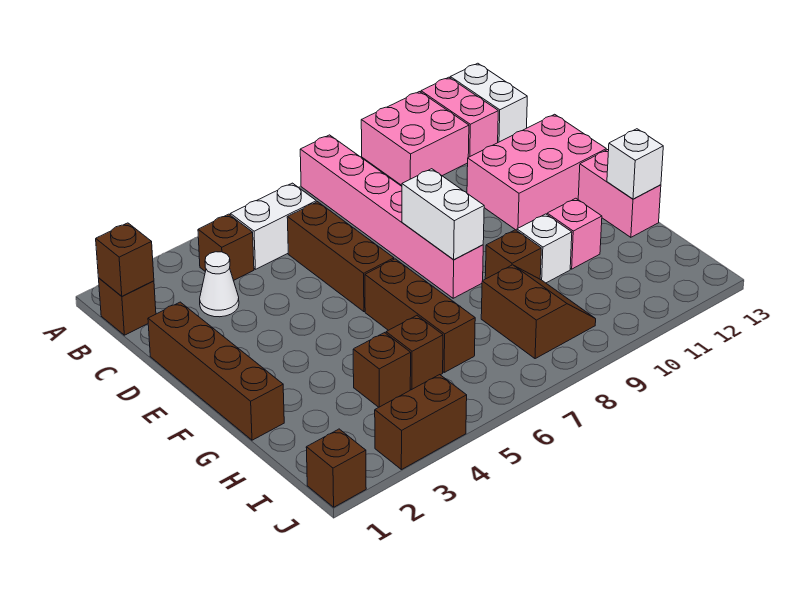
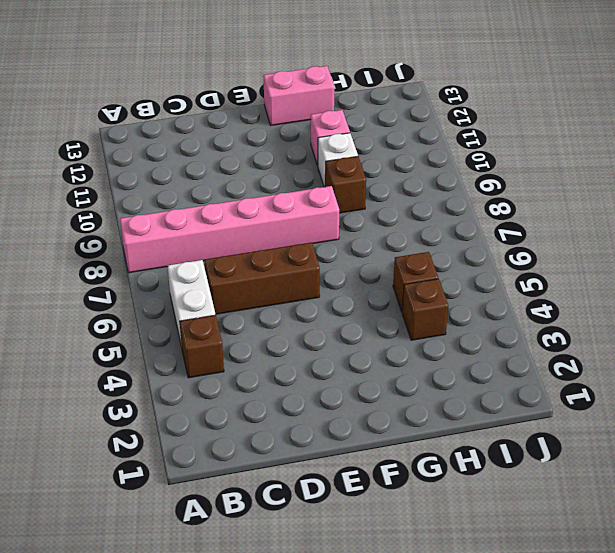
none -> pink 2x2 brick [361,92,469,185]
none -> pink 1x2 brick [421,77,498,157]
none -> white 1x2 brick [450,63,527,142]

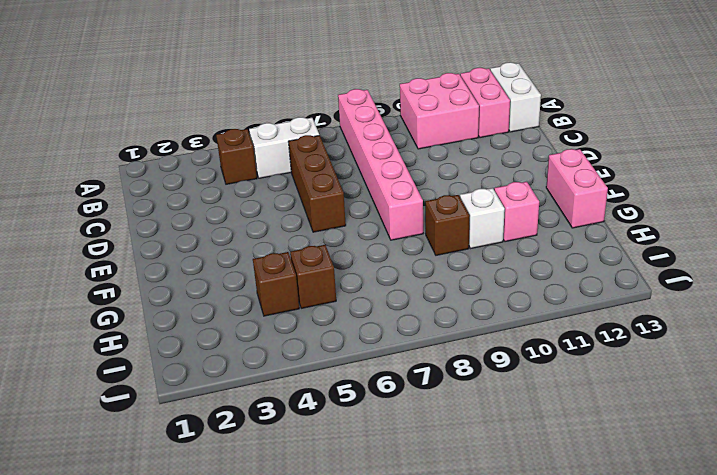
none -> brown 1x1 brick [99,278,156,335]
none -> white 1x1 cone [200,252,239,317]
none -> brown 1x4 brick [148,302,284,440]

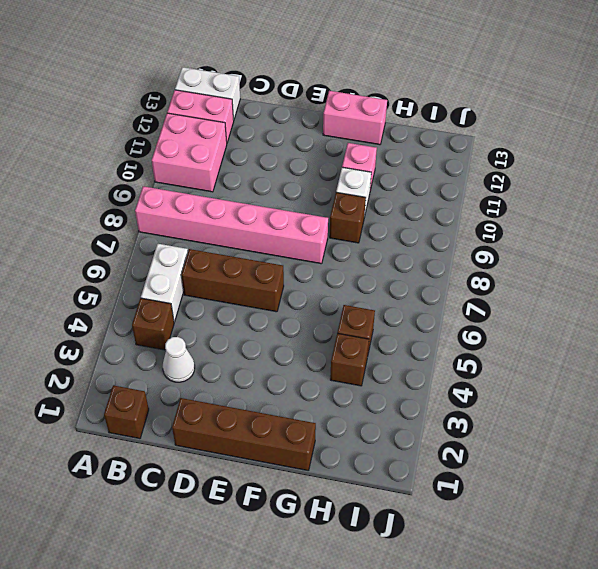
none -> pink 2x3 brick [467,114,606,230]
none -> brown 1x3 brick [365,259,475,372]
none -> brown 2x2 slope [481,265,596,359]

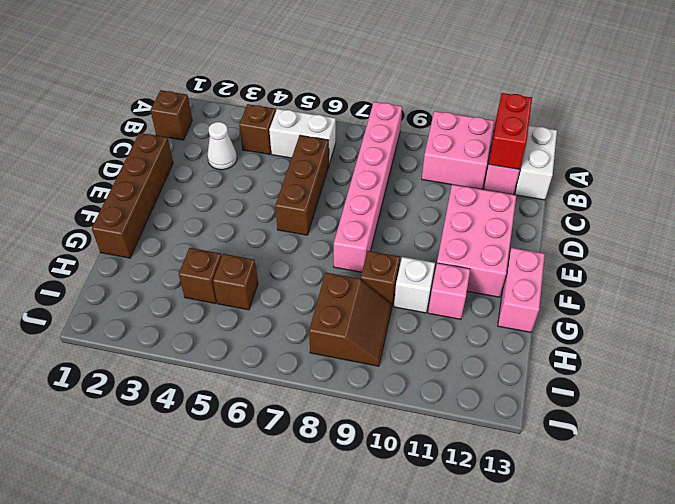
red 1x2 brick [489,93,532,170] -> none
pink 2x3 brick [437,185,516,297] -> pink 2x3 brick turned to [467,114,606,230]
none -> brown 1x3 brick [365,259,475,372]
none -> brown 1x1 brick [306,429,366,507]
none -> brown 1x2 brick [375,375,467,470]

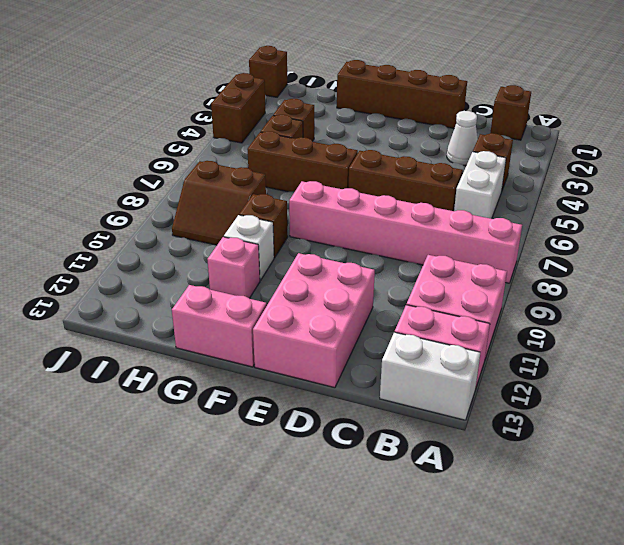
none -> brown 1x1 brick [96,223,154,296]
none -> white 1x2 brick [402,169,484,259]
none -> white 1x1 brick [607,129,663,199]

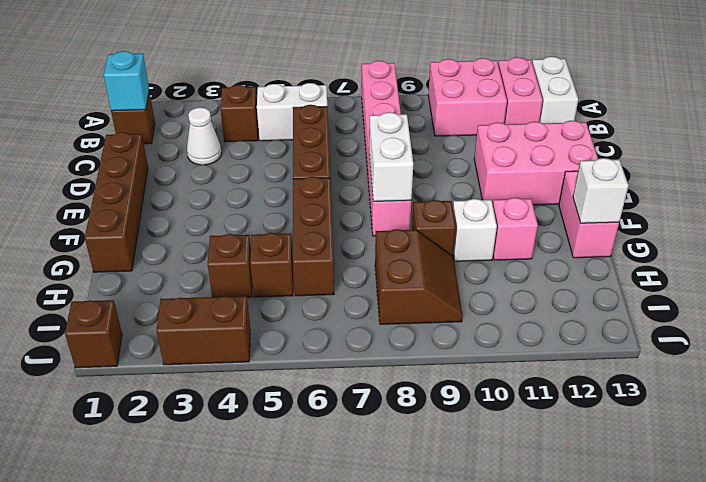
cyan 1x1 brick [104,51,149,111] -> brown 1x1 brick [96,223,154,296]

